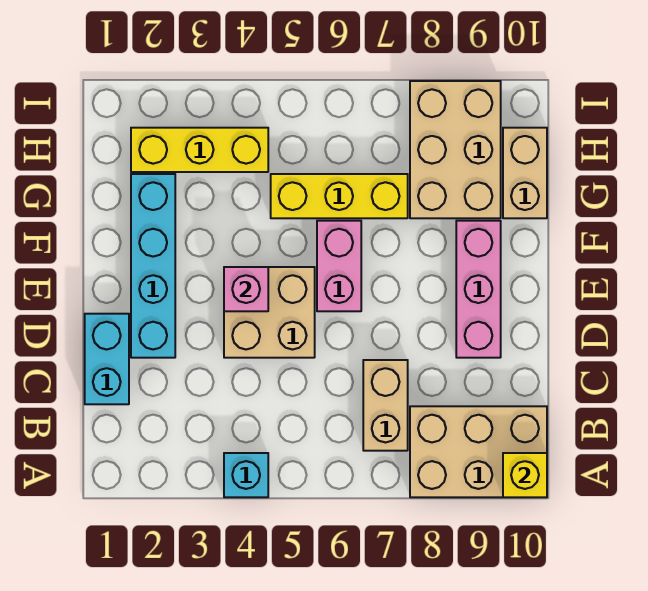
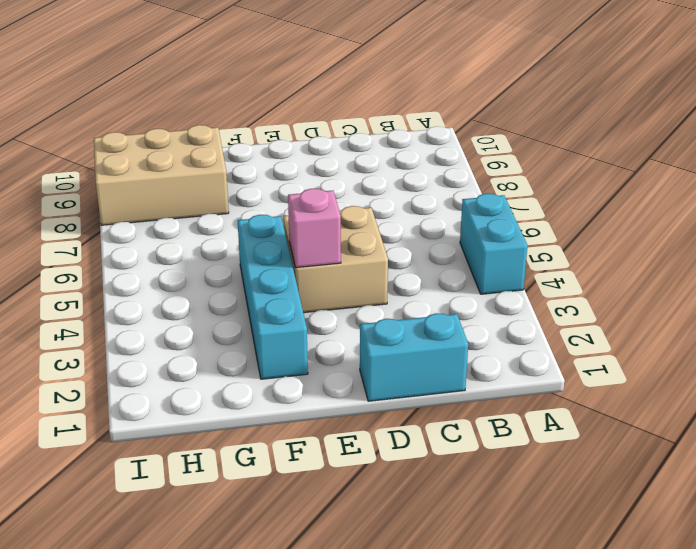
cyan 1x2 brick [460,194,528,294] -> cyan 1x1 brick [224,453,268,497]
cyan 1x4 brick [238,215,308,379] -> cyan 1x4 brick turned to [131,174,175,358]
none -> tan 2x3 brick [410,406,547,497]
none -> tan 1x2 brick [363,360,408,451]
none -> pink 1x3 brick [456,221,501,358]

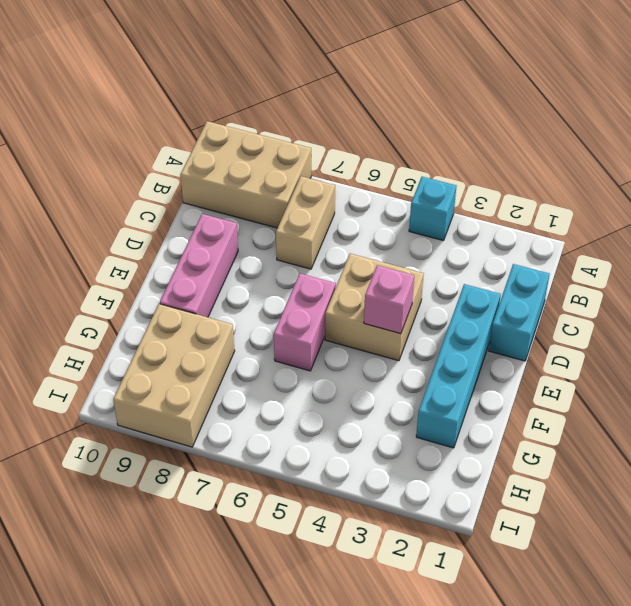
none -> yellow 1x3 brick [271,174,408,218]
none -> tan 1x2 brick [503,128,547,218]
none -> yellow 1x3 brick [131,128,268,172]

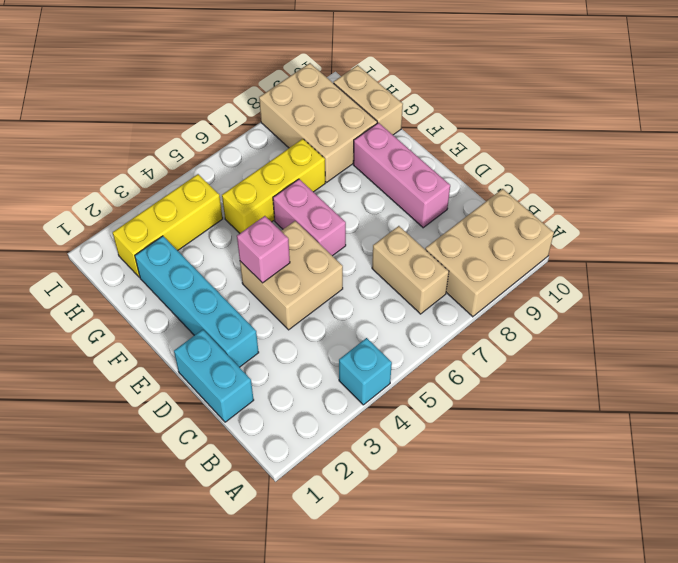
none -> yellow 1x1 brick [503,453,547,497]

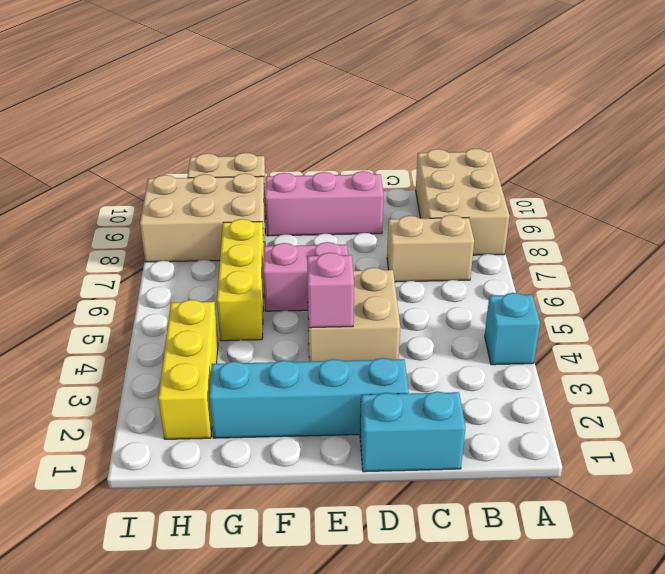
none -> yellow 1x1 brick [503,453,547,497]

